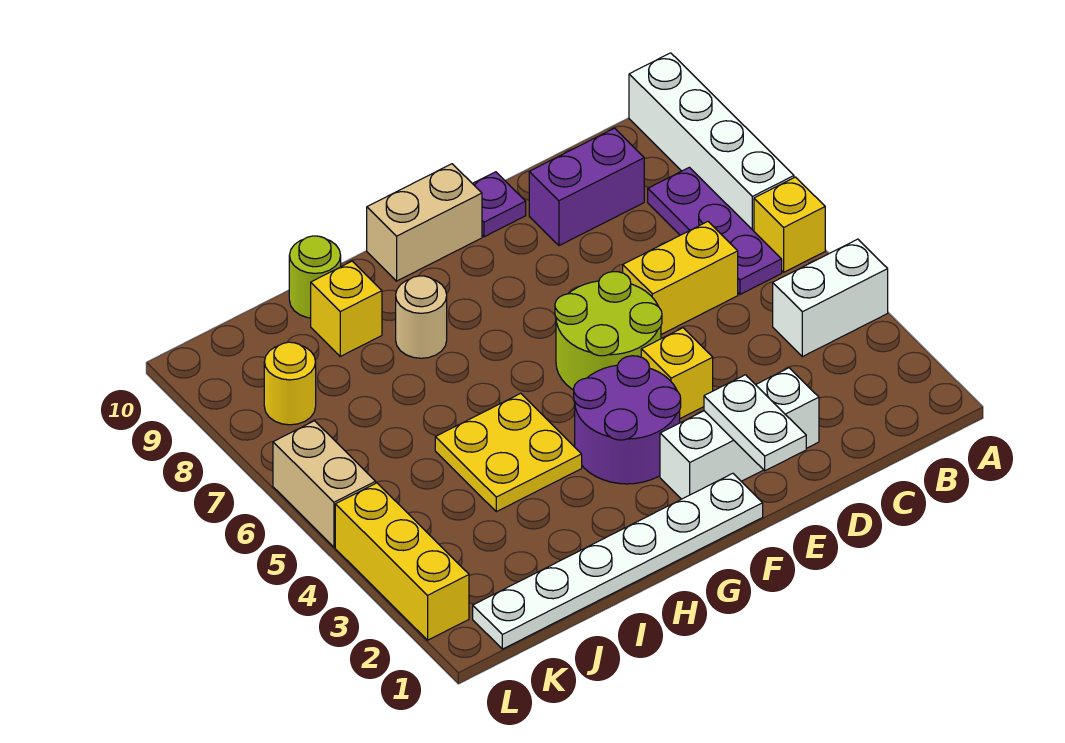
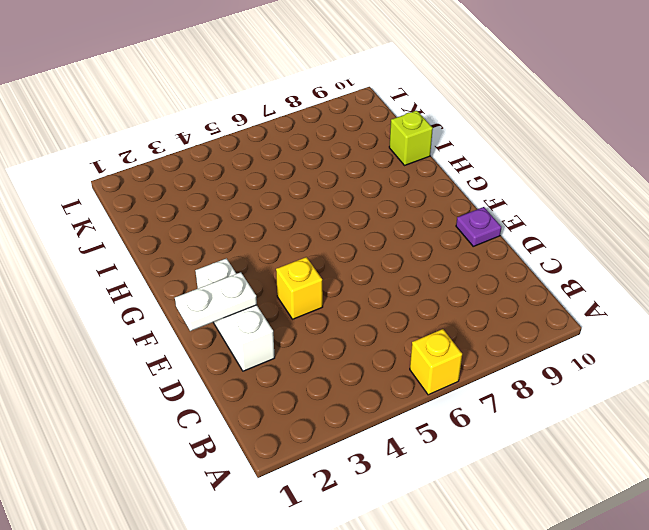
lime 1x1 brick [389,111,433,165] -> lime 1x1 round brick [289,236,341,318]
none -> white 1x2 brick [773,239,888,357]
none -> white 1x4 brick [629,53,794,231]
none -> purple 1x3 plate [648,167,782,294]

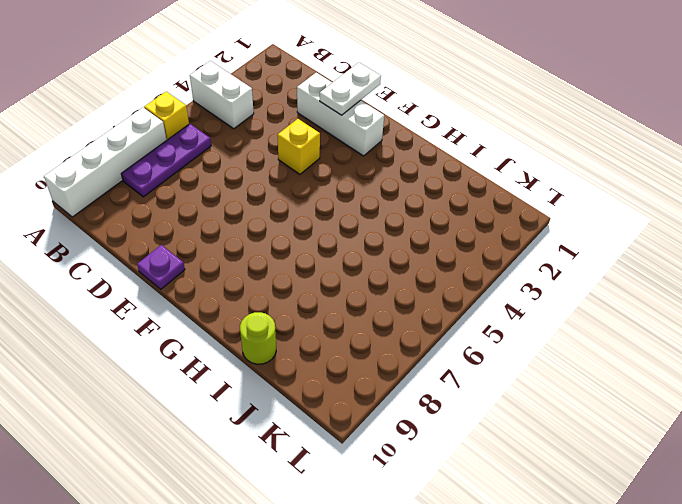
none -> yellow 1x2 brick [623,222,738,334]
none -> purple 1x2 brick [529,128,644,246]
none -> lime 2x2 round brick [555,272,662,390]

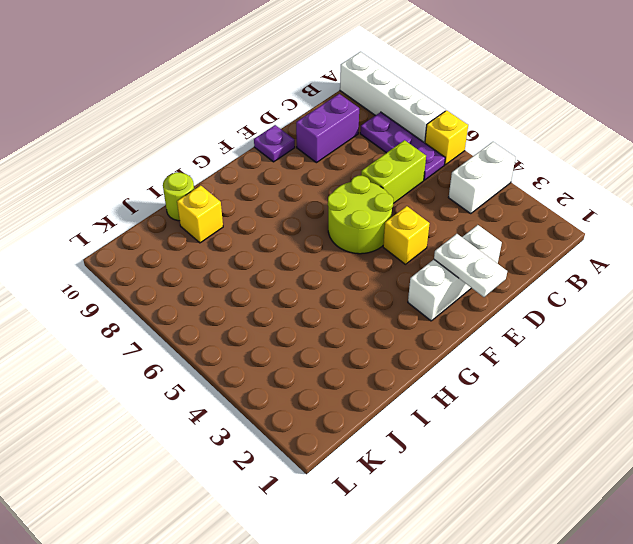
lime 1x2 brick [361,140,426,203] -> yellow 1x2 brick [623,222,738,334]
none -> white 1x6 plate [473,473,763,649]
none -> purple 2x2 round brick [574,356,681,484]
none -> tan 1x2 brick [367,164,482,281]

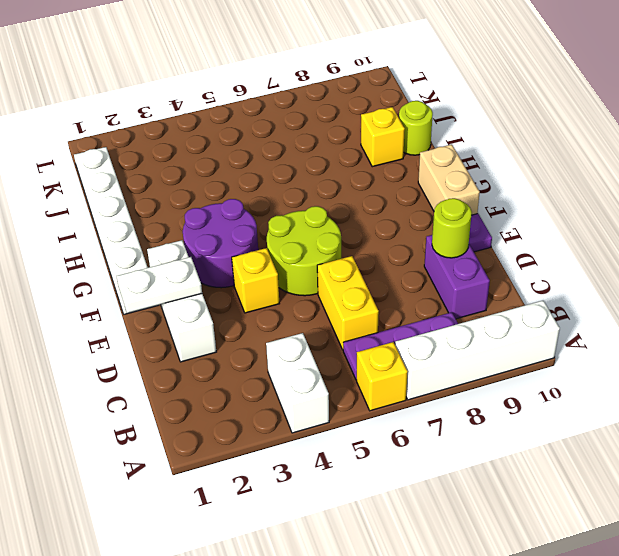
lime 1x1 round brick [432,198,472,258] -> none
none -> yellow 2x2 plate [435,393,582,512]
none -> tan 1x1 round brick [396,276,447,358]
none -> yellow 1x1 round brick [264,342,316,425]

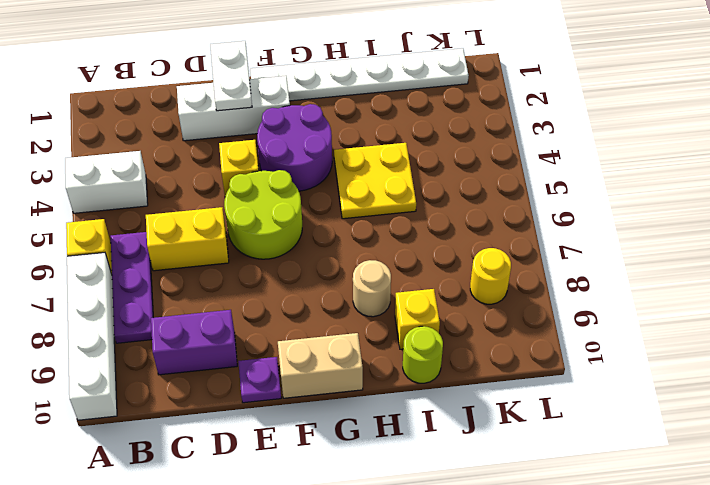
none -> yellow 1x3 brick [335,483,469,640]
none -> tan 1x2 brick [273,421,376,547]

